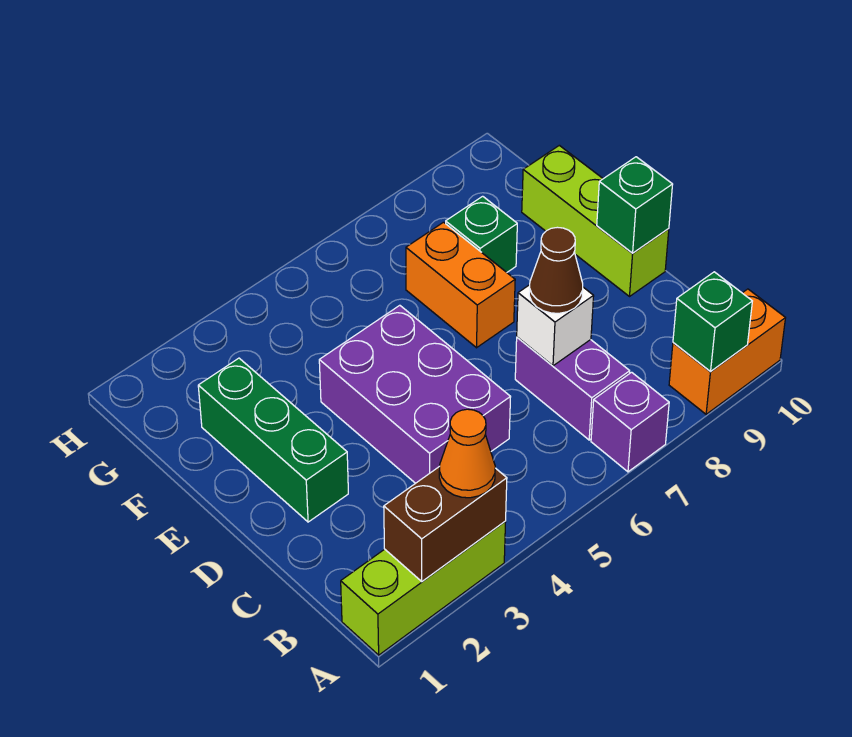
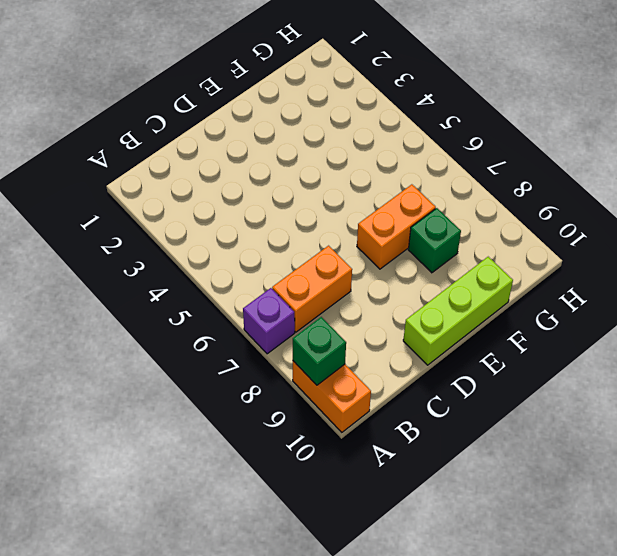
orange 1x2 brick [272,246,352,332] -> purple 1x2 brick [515,337,630,440]
none -> lime 1x3 brick [341,522,506,655]
none -> purple 2x3 brick [319,305,510,483]
none -> green 1x3 brick [198,358,348,522]

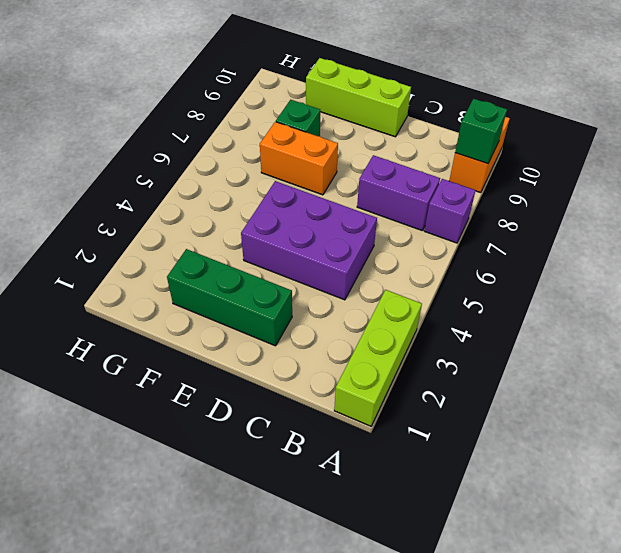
none -> brown 1x2 brick [384,466,507,581]
none -> white 1x1 brick [517,285,594,366]
none -> green 1x1 brick [597,157,673,253]

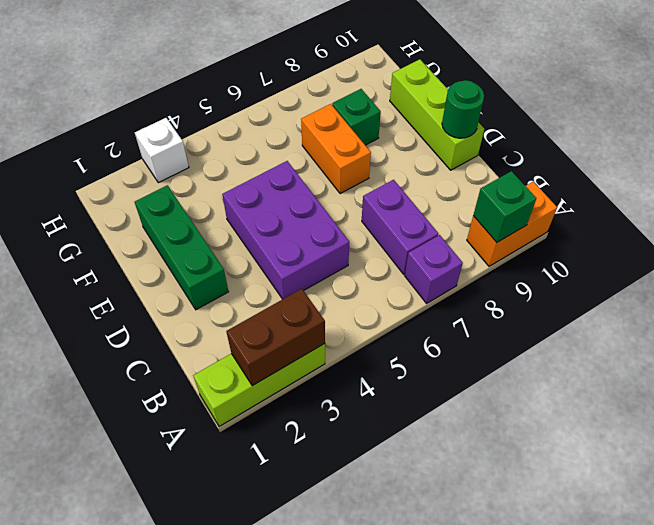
green 1x1 round brick [442,80,484,138] -> green 1x1 brick [597,157,673,253]
white 1x1 brick [135,118,189,183] -> white 1x1 brick moved to [517,285,594,366]
none -> orange 1x1 cone [439,409,495,498]
none -> brown 1x1 cone [529,227,583,313]

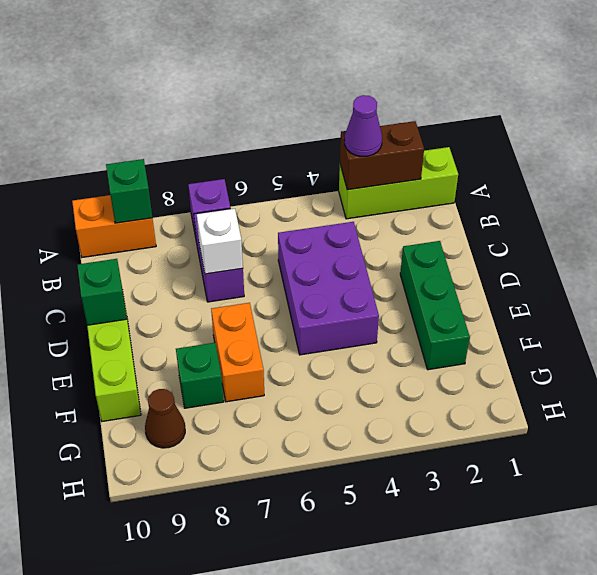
purple 1x1 cone [344,95,382,156] -> orange 1x1 cone [439,409,495,498]
brown 1x1 cone [145,389,185,448] -> brown 1x1 cone moved to [529,227,583,313]

